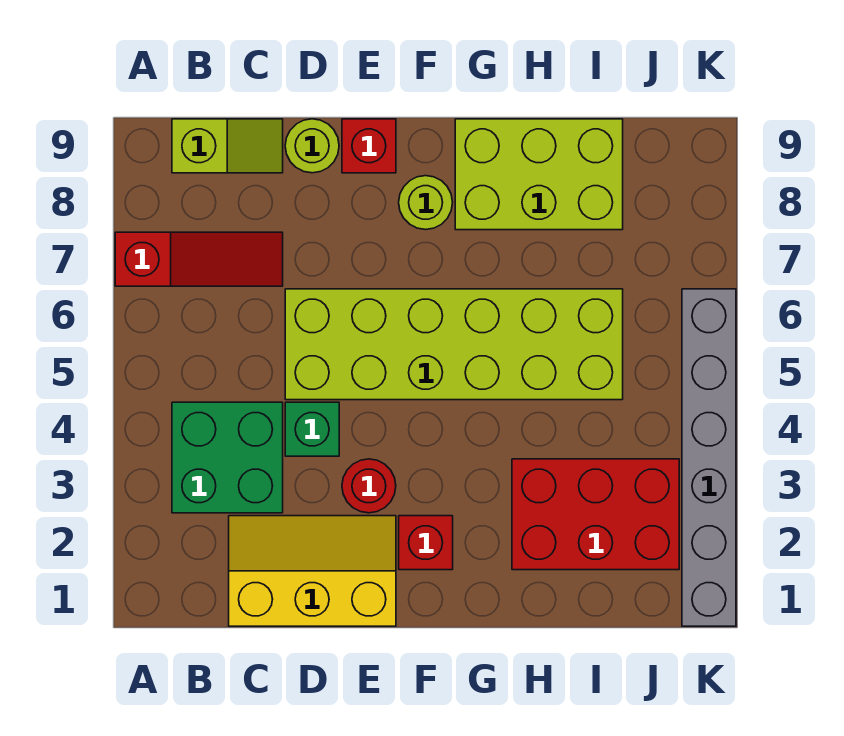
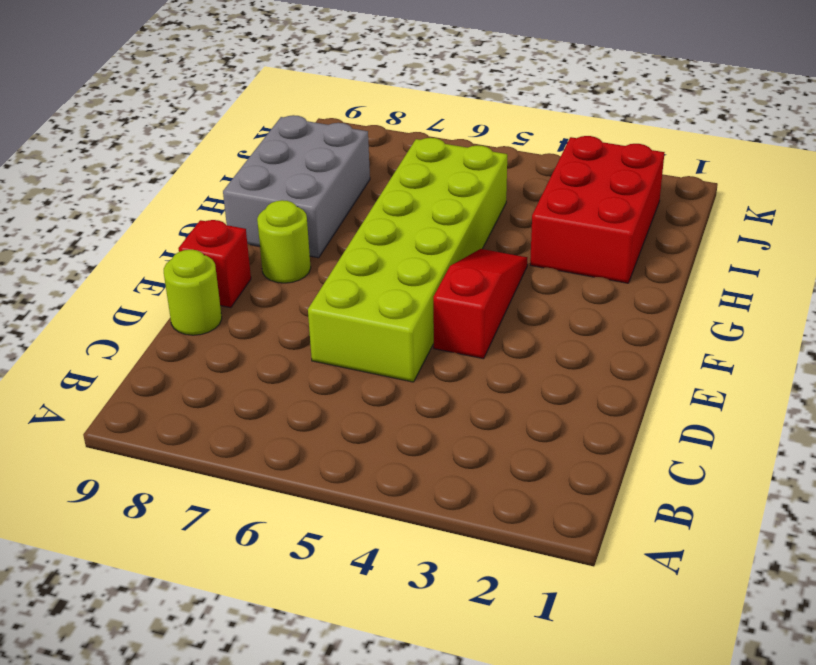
red 1x3 slope [433,249,527,359] -> red 1x3 slope moved to [115,232,283,286]
grey 2x3 brick [223,115,370,258] -> lime 2x3 brick [455,119,623,230]
none -> green 2x2 brick [172,402,283,513]
none -> lime 1x2 slope [172,119,283,173]
none -> yellow 2x3 slope [229,516,396,626]

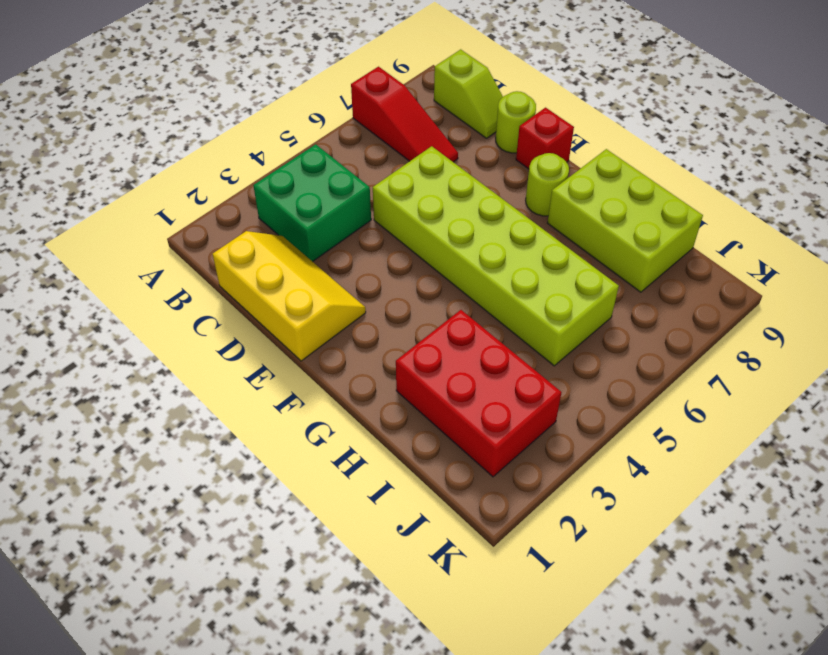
none -> green 1x1 brick [285,402,339,456]
none -> red 1x1 round brick [342,459,396,513]
none -> red 1x1 brick [399,516,453,570]

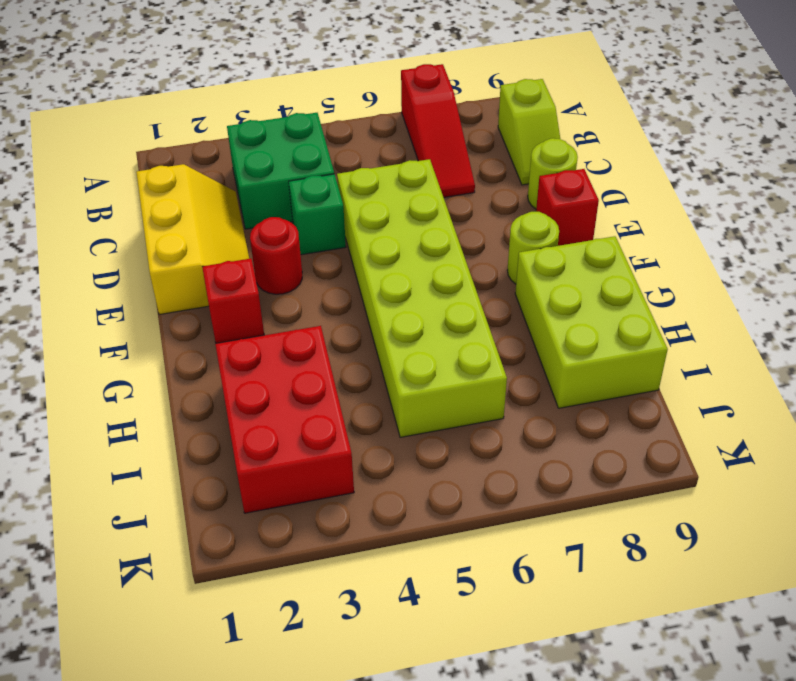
none -> grey 1x6 brick [682,289,736,626]

